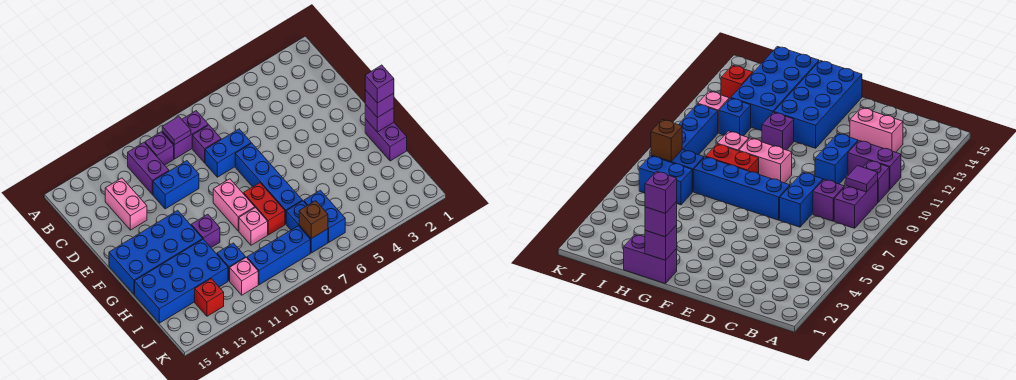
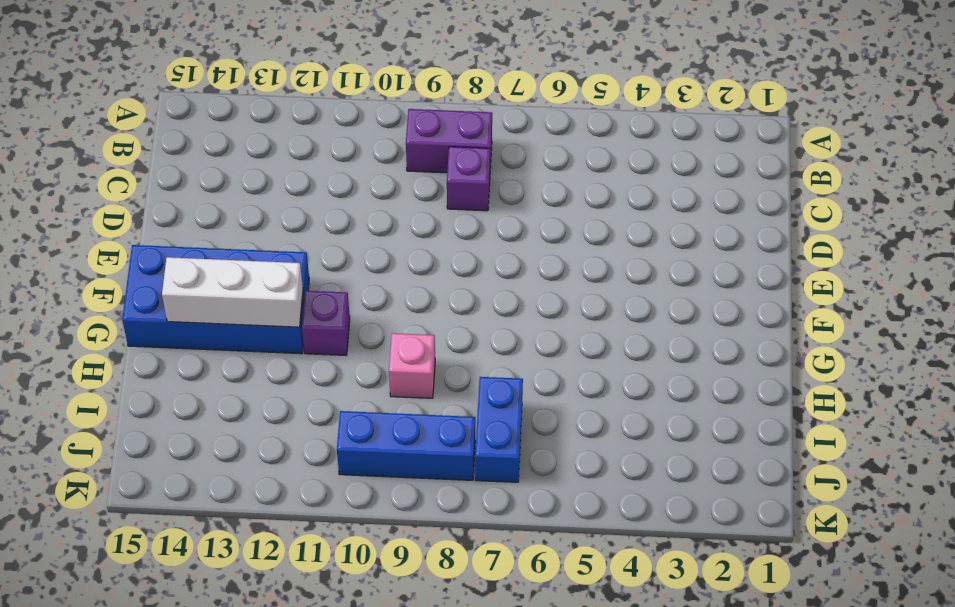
white 1x3 brick [162,257,303,327] -> none
none -> purple 1x1 brick [145,132,174,165]
none -> purple 1x2 brick [128,143,169,194]
none -> pink 1x2 brick [105,178,147,230]

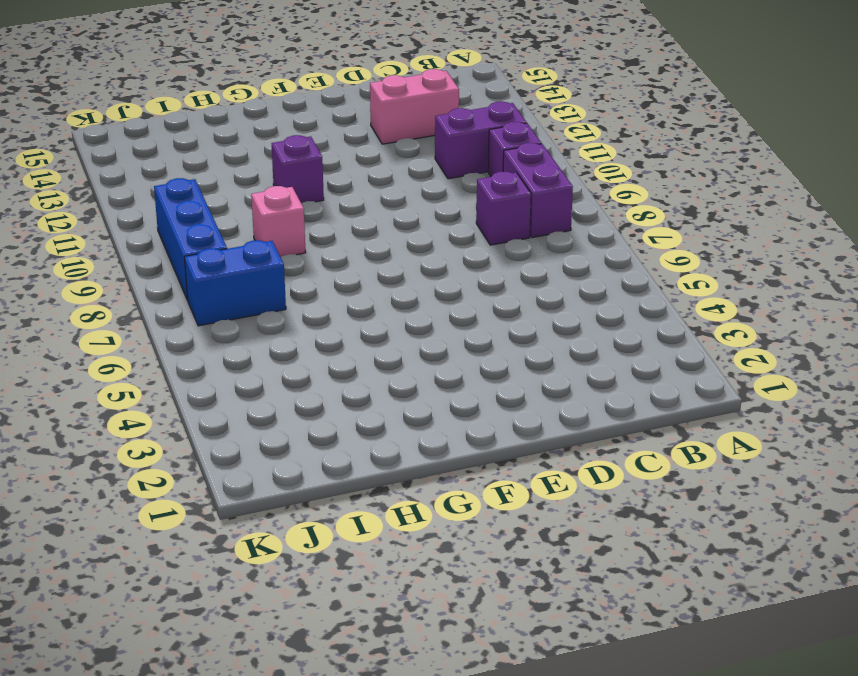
none -> blue 1x2 brick [205,129,251,177]
none -> blue 1x2 brick [153,161,199,209]
none -> blue 1x4 brick [235,143,302,224]

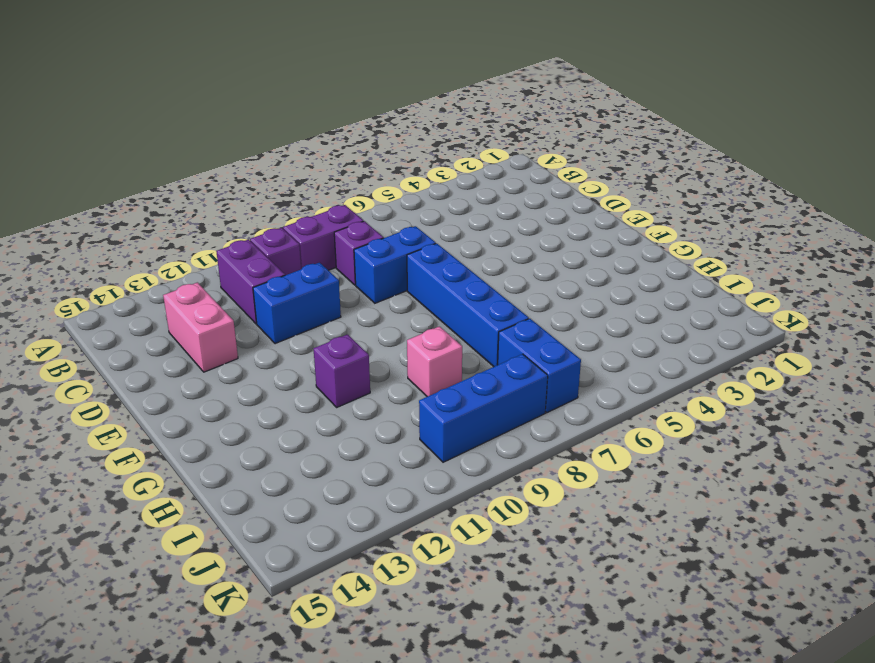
none -> pink 1x2 brick [213,179,255,231]
none -> blue 2x4 brick [109,210,203,294]
none -> purple 1x2 brick [365,119,407,161]

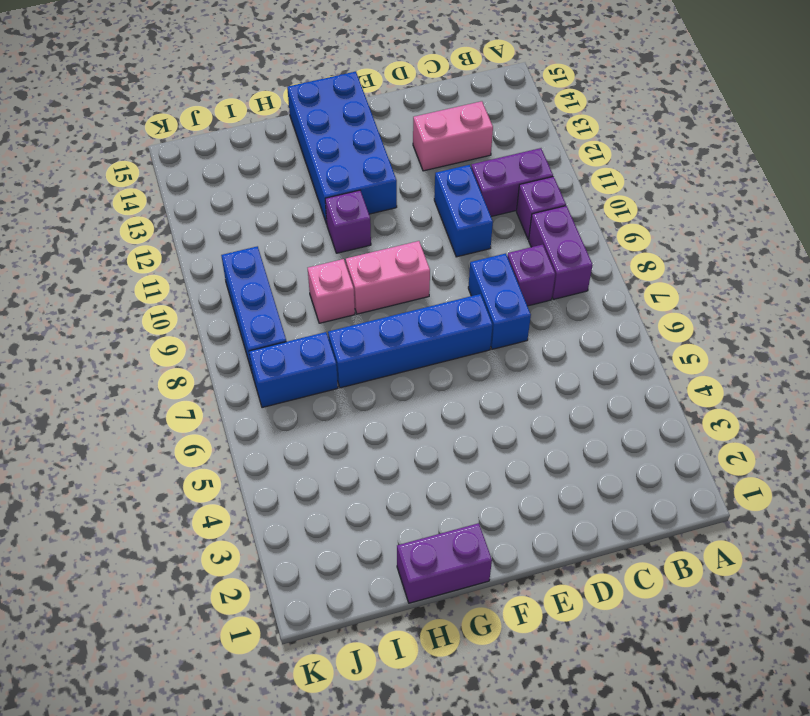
none -> red 1x2 brick [244,183,285,235]
none -> blue 2x4 brick [135,239,228,323]
none -> blue 1x2 brick [304,190,345,242]

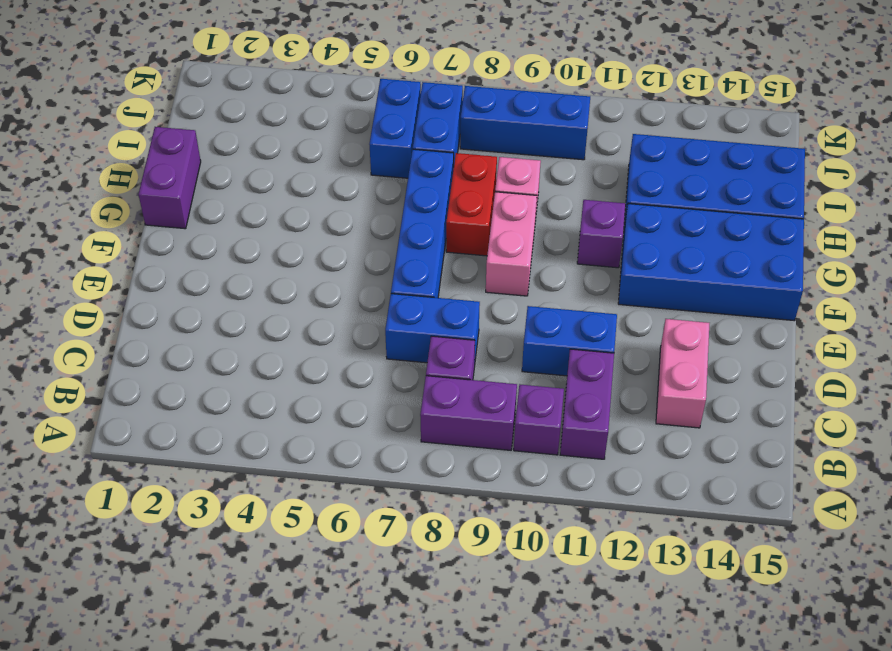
none -> blue 1x1 brick [217,243,246,281]
none -> pink 1x1 brick [230,258,258,295]
none -> red 1x1 brick [195,279,224,316]

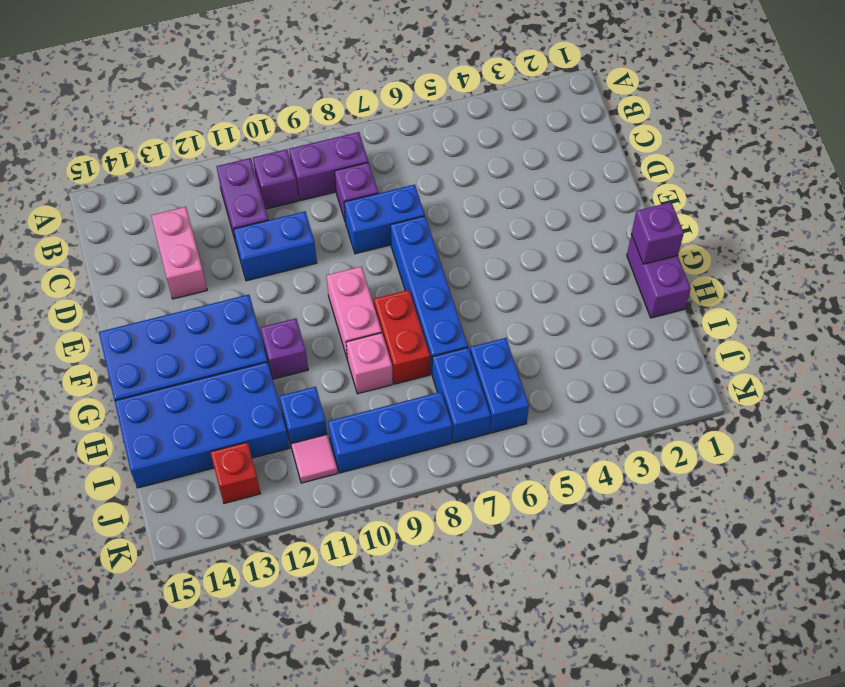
pink 1x1 tile [291,434,338,483] -> pink 1x1 brick [230,258,258,295]
none -> purple 1x1 tile [162,116,191,145]
none -> brown 1x1 brick [299,201,328,239]
none -> purple 1x1 brick [365,90,394,118]

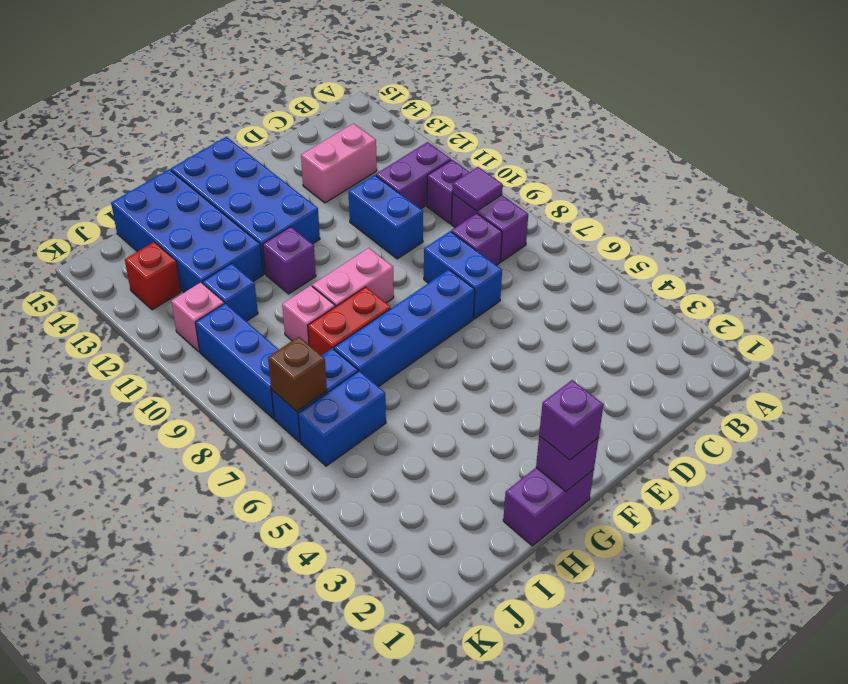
none -> purple 1x1 brick [365,65,394,103]

